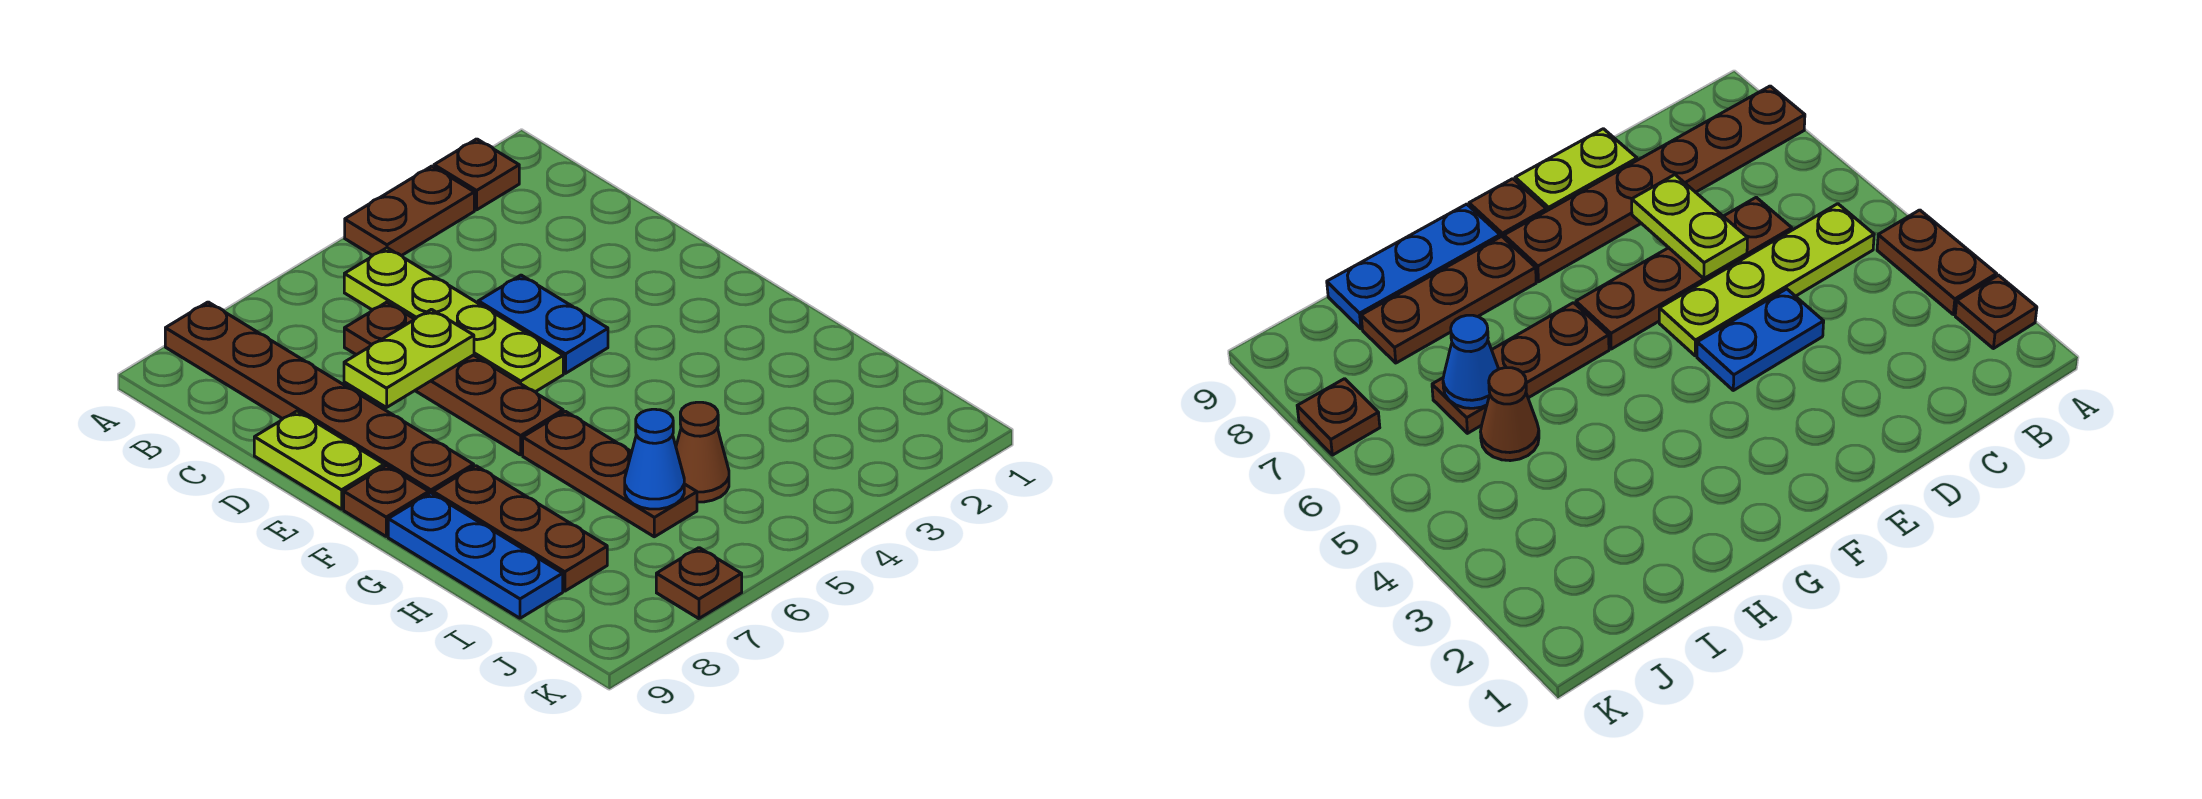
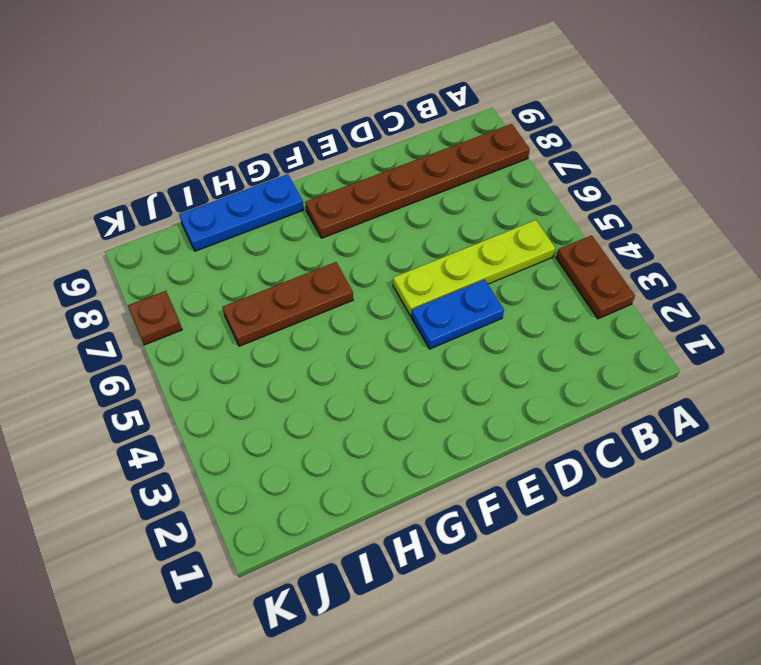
none -> brown 1x1 plate [434,139,519,210]
none -> brown 1x4 plate [344,302,563,455]
none -> lime 1x2 plate [254,411,384,509]

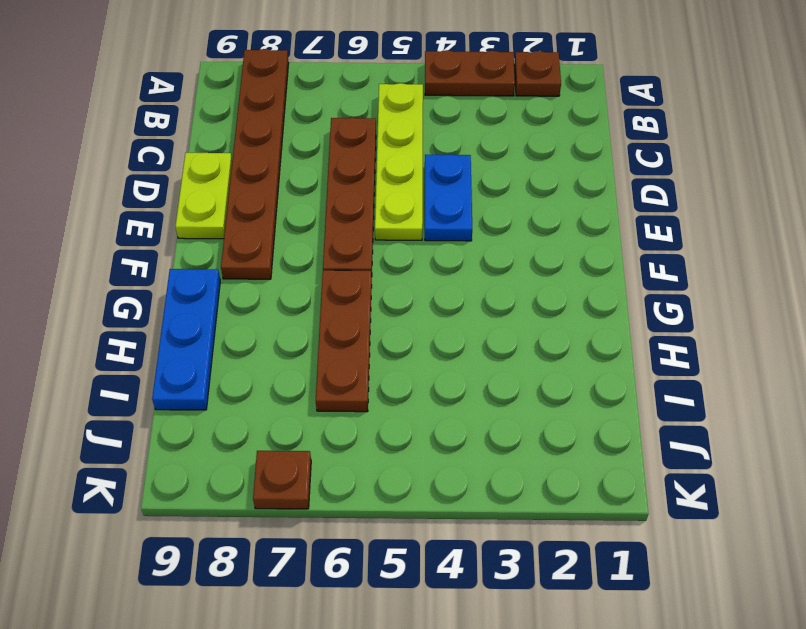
none -> brown 1x1 plate [344,466,429,536]
none -> brown 1x3 plate [433,466,607,591]
none -> brown 1x1 cone [676,402,729,502]

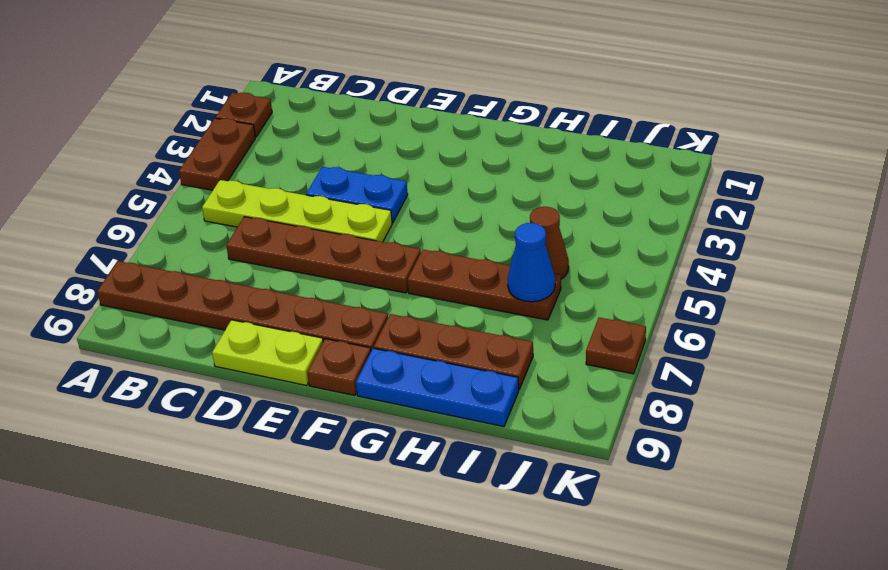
none -> lime 1x2 plate [344,309,474,408]

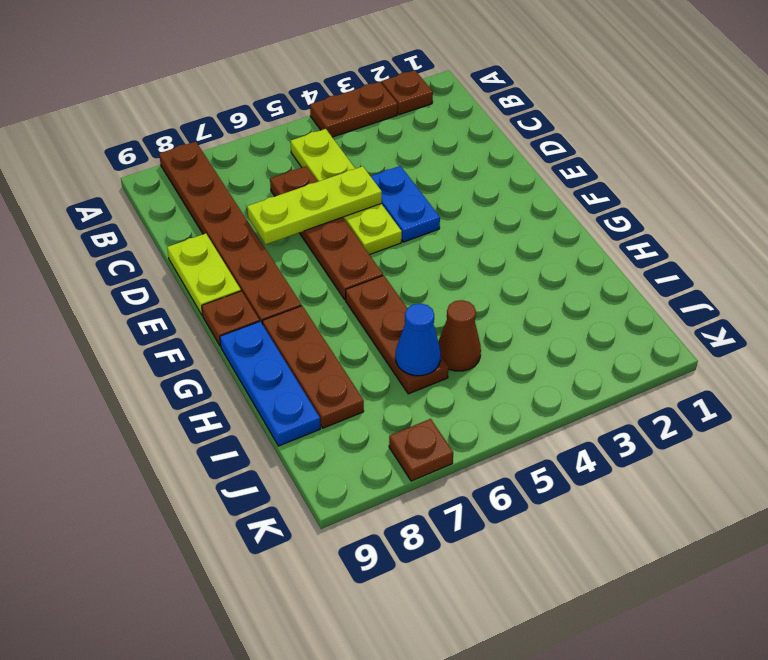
lime 1x3 plate [247,166,382,245] -> lime 1x2 plate [344,309,474,408]

